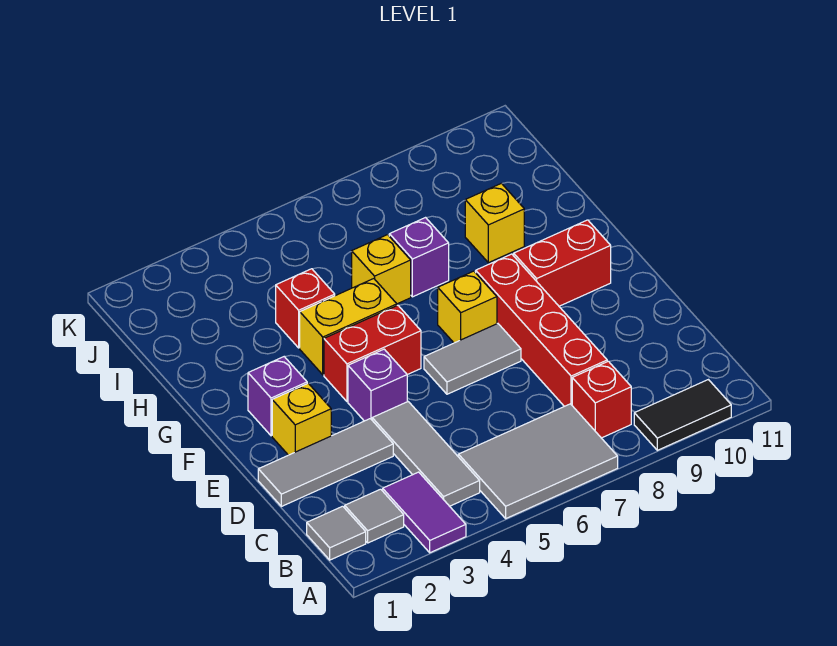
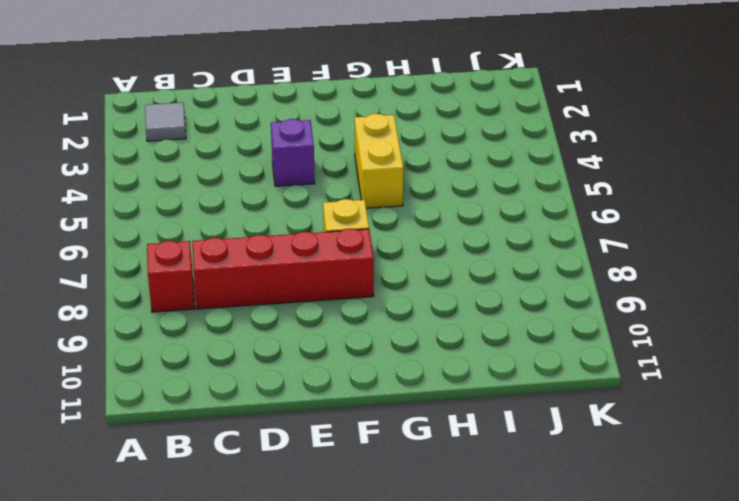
none -> purple 1x2 tile [383,472,466,553]
none -> grey 2x3 tile [458,404,618,518]
none -> black 1x2 tile [634,380,731,450]

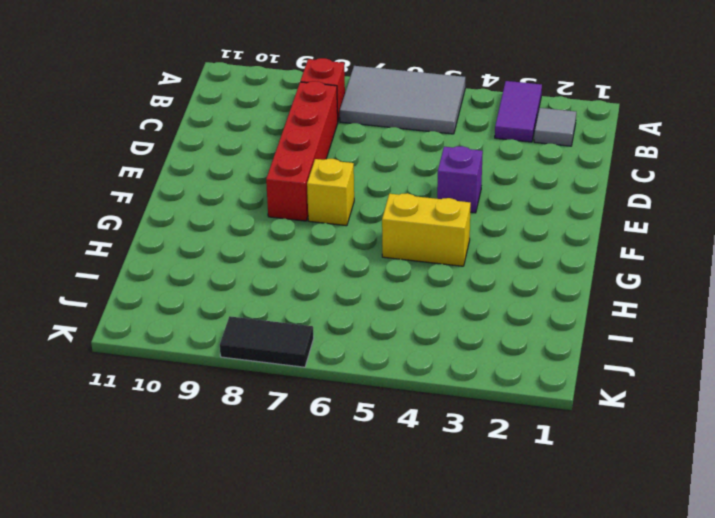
black 1x2 tile [220,316,314,367] -> black 1x2 tile moved to [634,380,731,450]
none -> grey 1x1 tile [307,506,366,560]
none -> grey 1x3 tile [372,402,480,506]
none -> grey 1x3 tile [258,419,393,506]

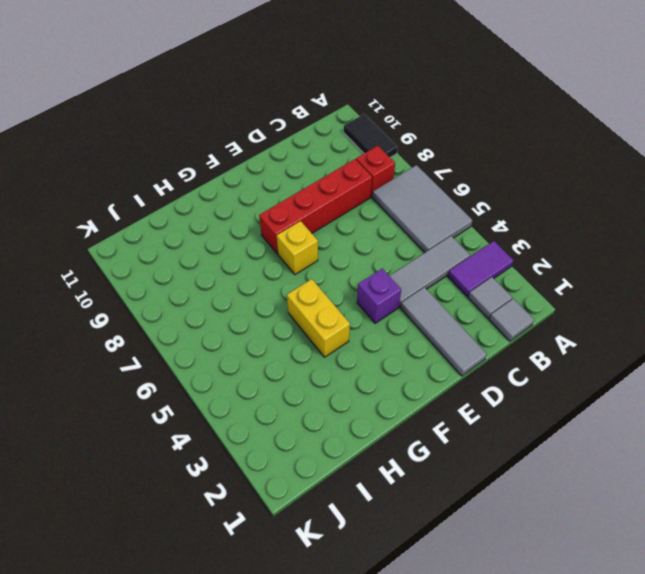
none -> yellow 1x1 brick [272,383,331,455]
none -> grey 1x2 tile [424,324,521,394]
none -> purple 1x1 brick [248,357,307,436]

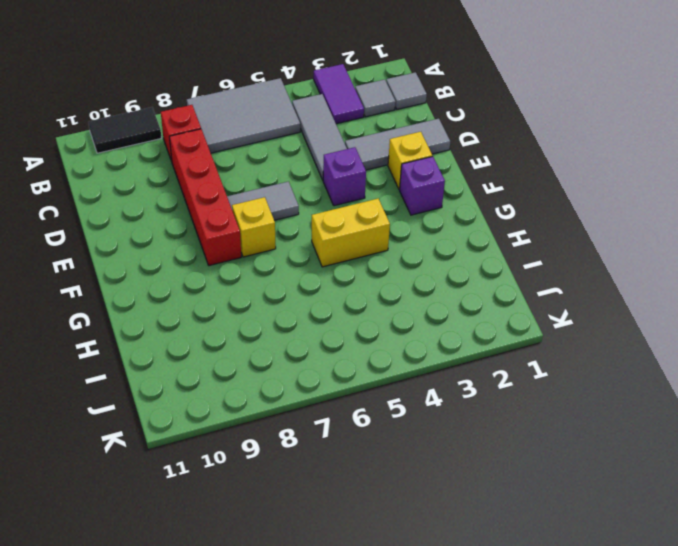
none -> red 1x2 brick [324,305,421,402]
none -> red 1x2 brick [514,220,611,306]
none -> red 1x1 brick [276,269,335,348]

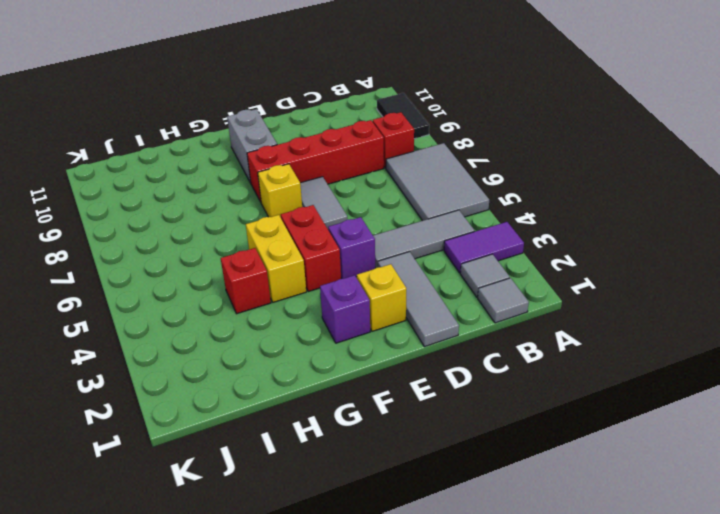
grey 1x2 brick [227,109,277,183] -> red 1x2 brick [514,220,611,306]
none -> yellow 1x1 brick [352,235,411,304]
none -> purple 1x1 brick [389,218,449,297]
none -> yellow 1x1 brick [465,183,524,263]

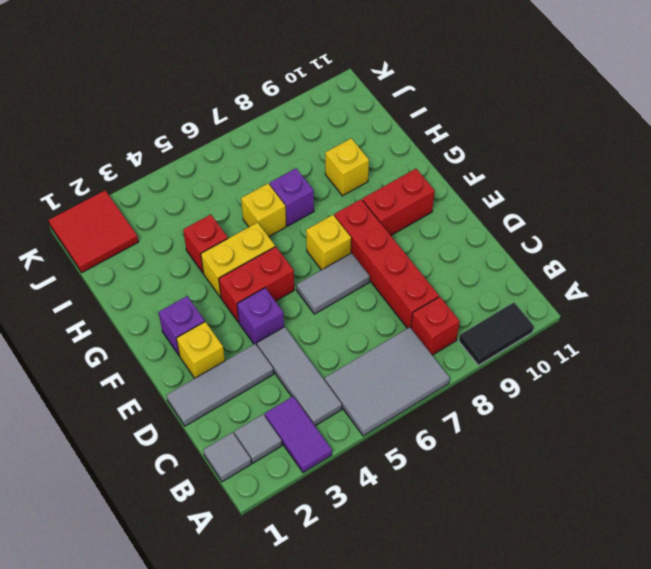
red 2x2 tile [49,190,139,273] -> none

